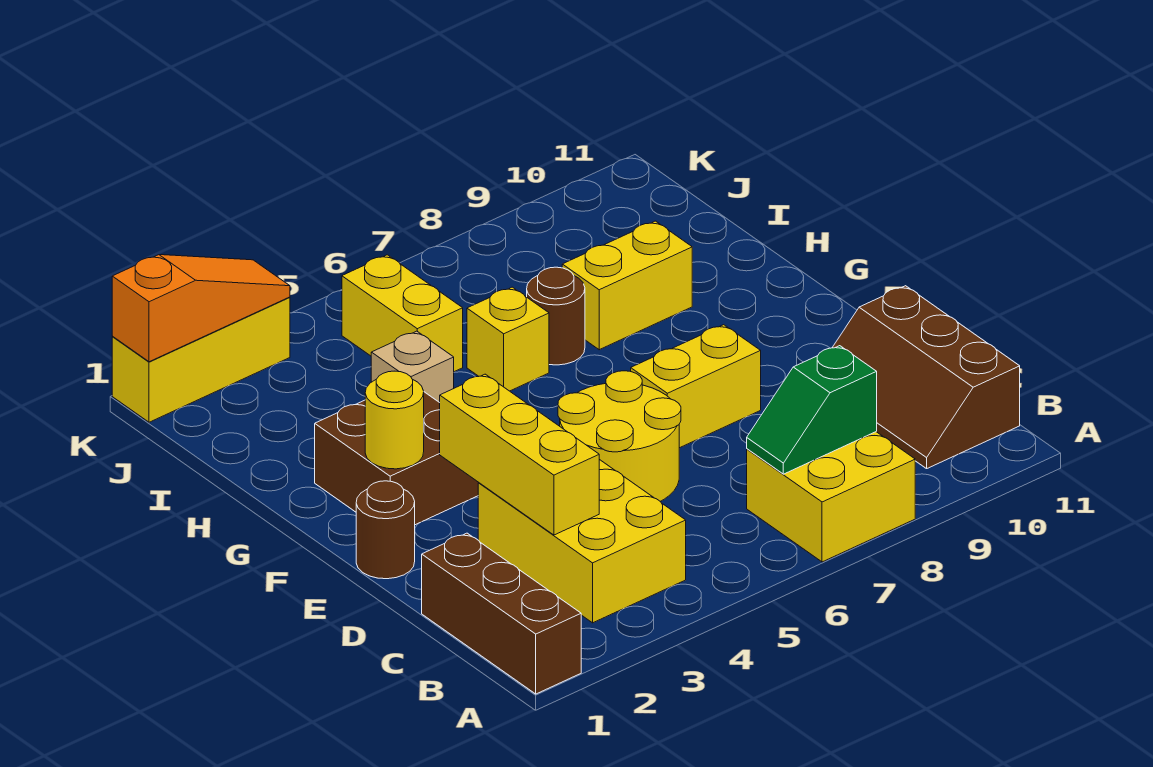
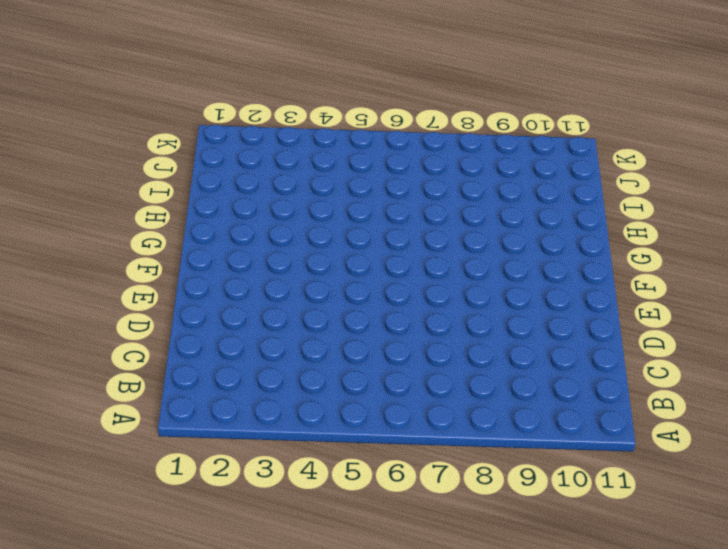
none -> brown 1x3 brick [422,533,581,694]
none -> yellow 2x2 brick [747,432,915,562]
none -> yellow 2x3 brick [478,459,686,623]

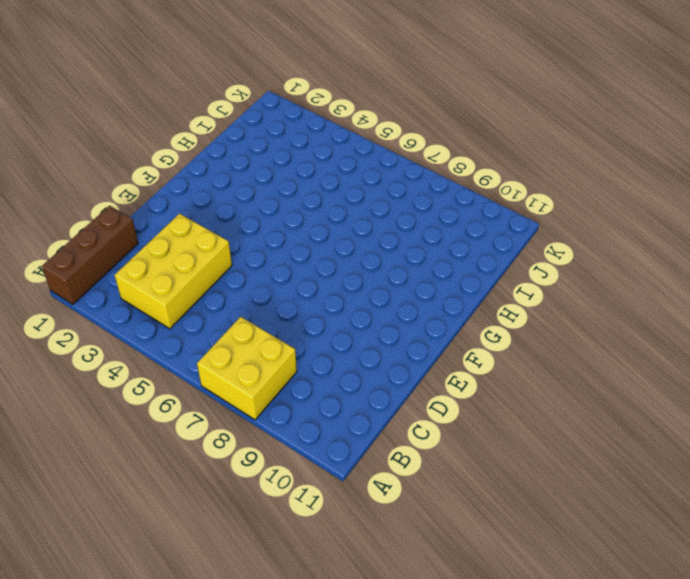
none -> brown 2x3 slope [832,286,1020,469]
none -> yellow 2x2 round brick [558,371,681,501]
none -> brown 1x1 round brick [356,481,415,579]

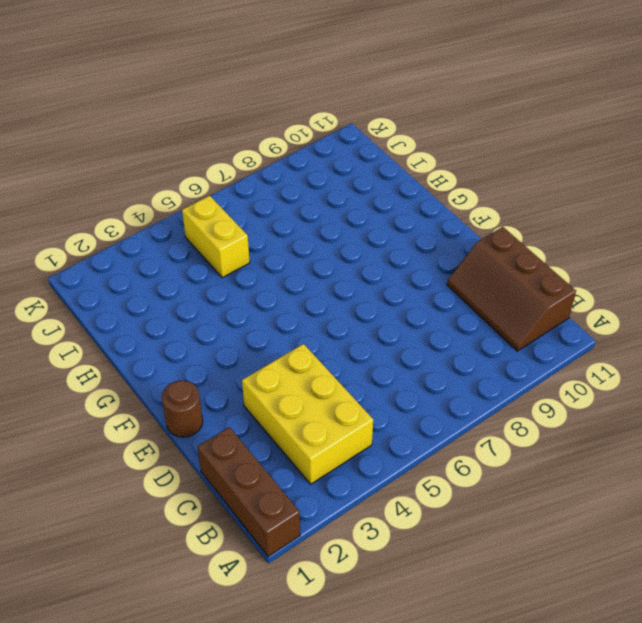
none -> yellow 2x2 brick [747,432,915,562]
none -> yellow 2x2 round brick [558,371,681,501]
none -> yellow 1x2 brick [631,325,761,448]

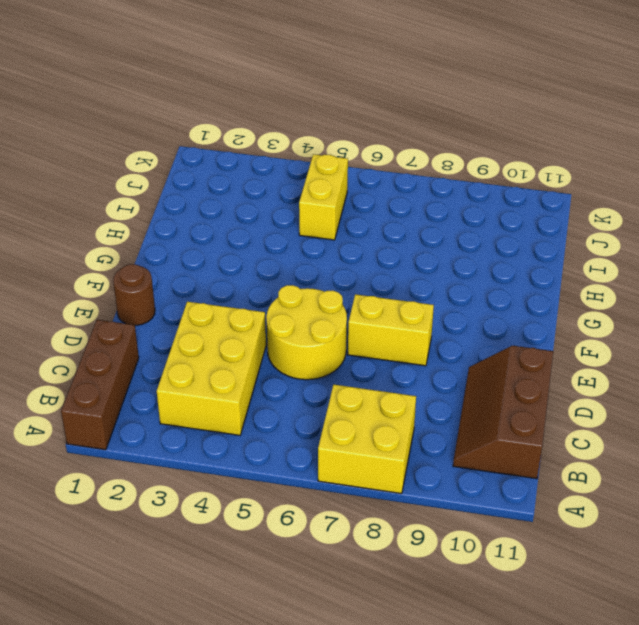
none -> brown 2x2 brick [315,392,479,525]
none -> tan 1x1 brick [371,331,454,403]
none -> yellow 1x1 brick [467,287,549,391]

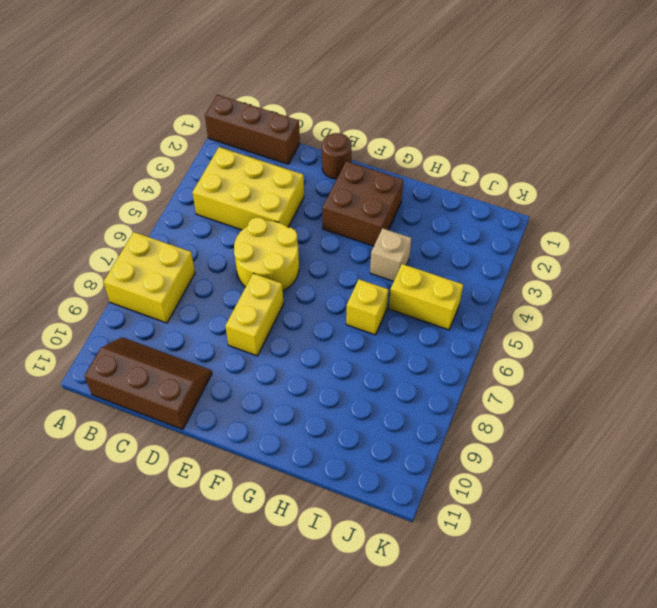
none -> brown 1x1 round brick [527,267,585,365]
none -> yellow 1x2 brick [562,221,692,350]
none -> yellow 1x3 brick [112,297,290,422]

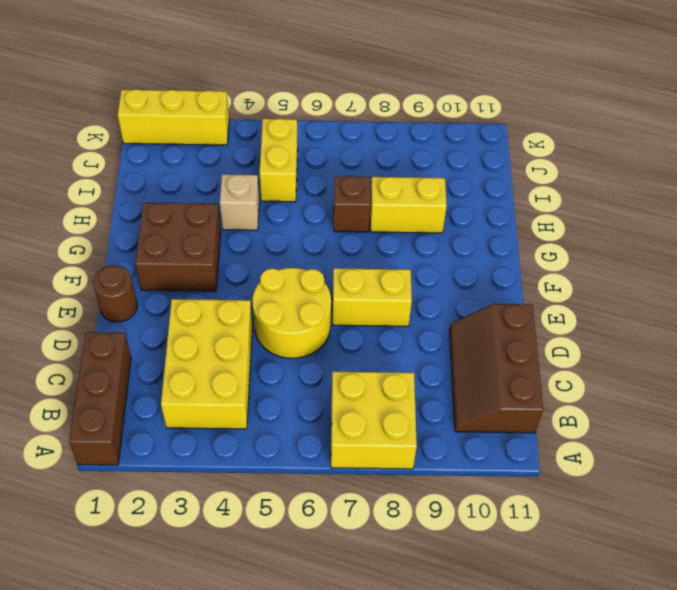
brown 1x1 brick [334,176,370,232] -> brown 1x1 round brick [527,267,585,365]
none -> yellow 1x1 brick [467,287,549,391]
none -> green 1x2 slope [747,346,877,474]
none -> yellow 1x3 brick [440,374,599,535]

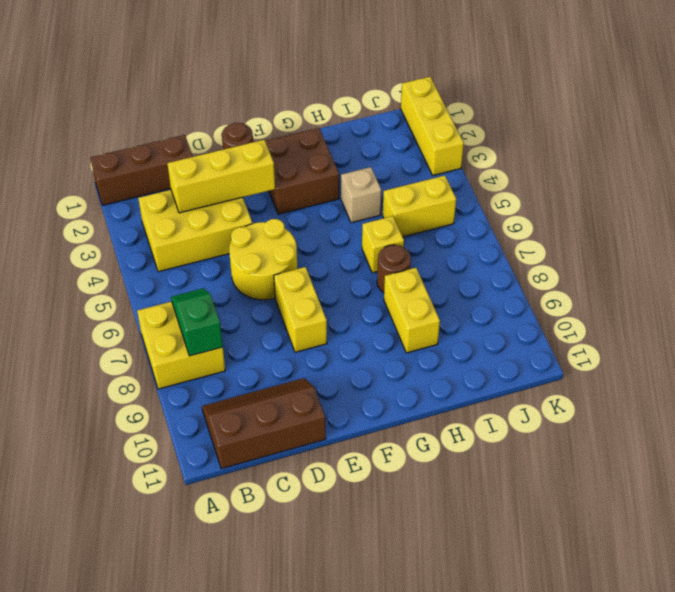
none -> yellow 1x1 round brick [365,371,424,469]
none -> orange 1x3 slope [112,255,290,362]

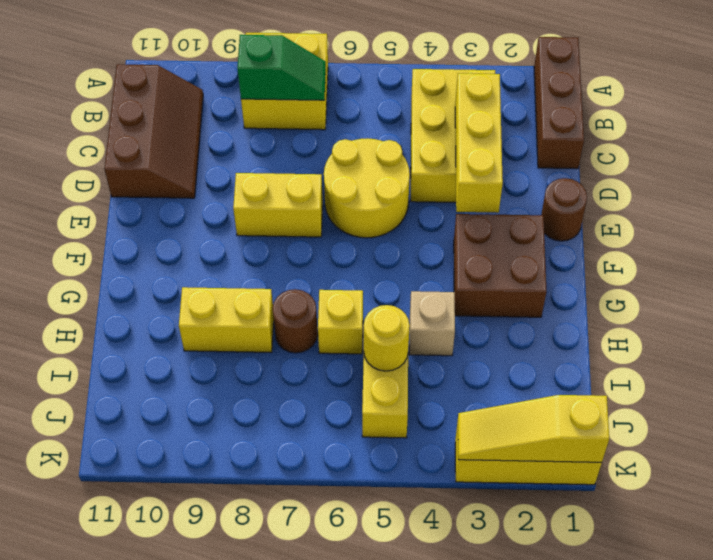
yellow 1x1 round brick [364,305,410,371] -> yellow 1x1 round brick moved to [365,371,424,469]
yellow 1x3 slope [458,395,609,462] -> orange 1x3 slope [112,255,290,362]

